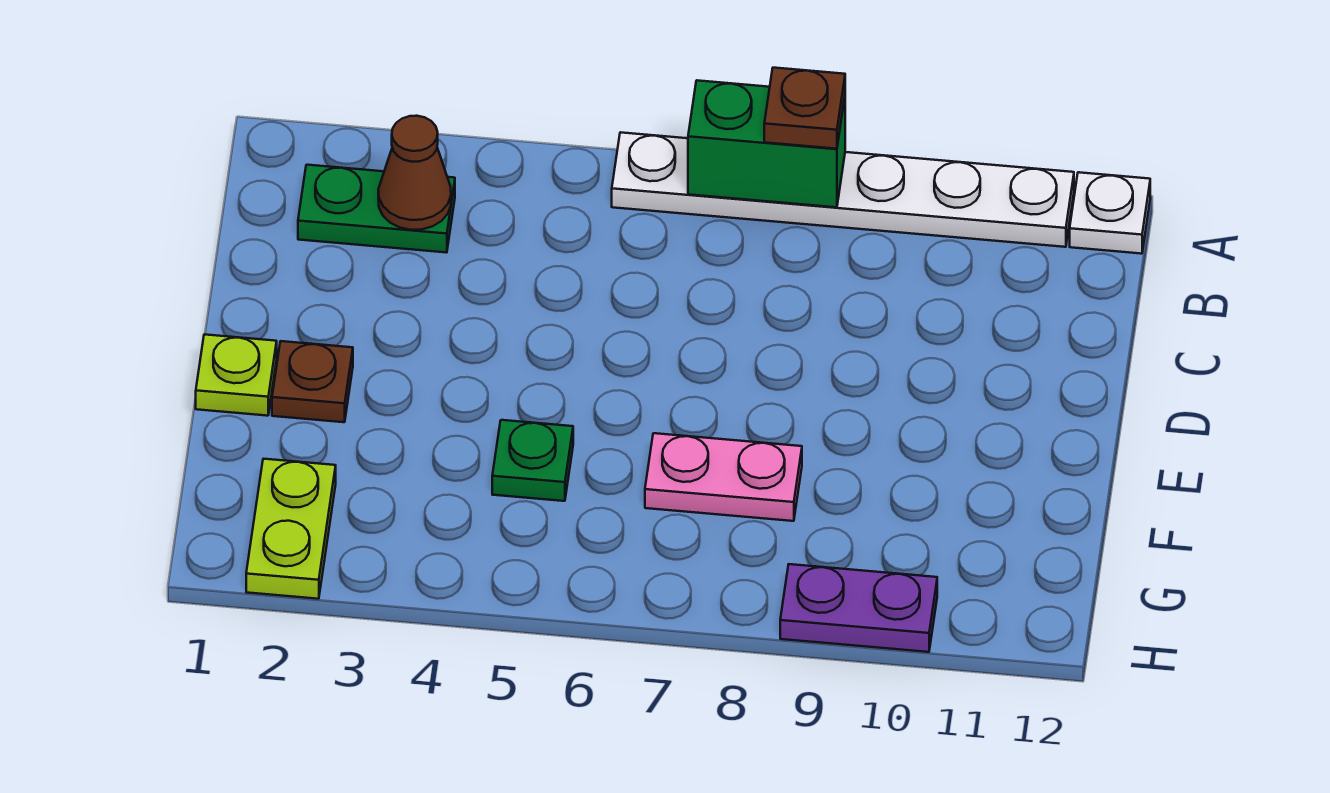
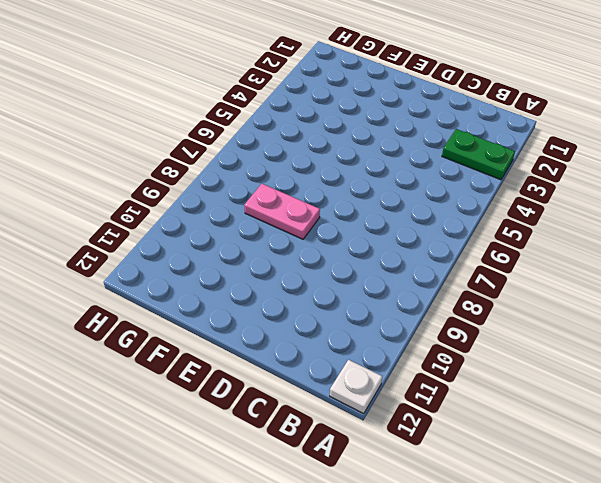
green 1x2 plate [442,129,515,180] -> green 1x2 plate turned to [298,165,455,253]
pink 1x2 plate [244,184,320,239] -> pink 1x2 plate turned to [645,433,802,521]
none -> white 1x6 plate [612,132,1074,247]
none -> lime 1x1 plate [196,334,277,416]
none -> brown 1x1 plate [272,341,353,422]

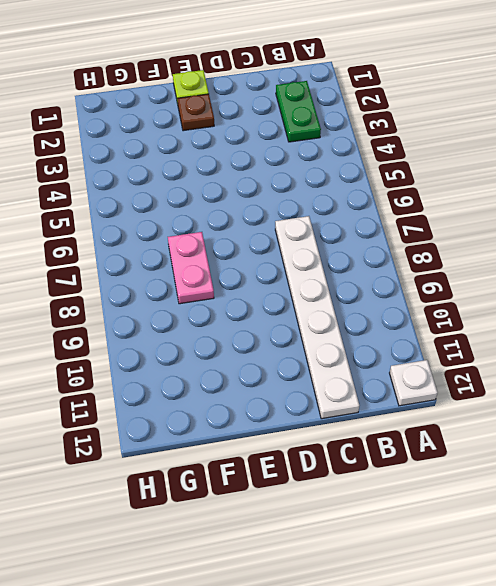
white 1x6 plate [275,216,359,419] -> white 1x6 plate moved to [612,132,1074,247]
none -> green 1x1 plate [492,420,573,501]
none -> lime 1x2 plate [246,459,336,599]
none -> purple 1x2 plate [780,564,937,652]

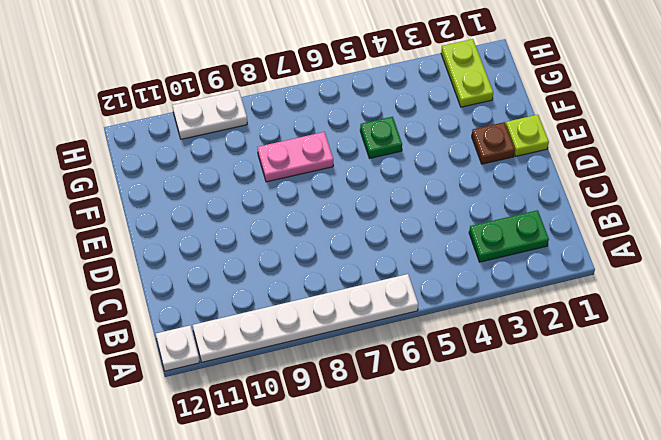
white 1x2 plate [172,90,247,139] -> purple 1x2 plate [780,564,937,652]
none -> green 1x2 brick [688,80,845,207]
none -> brown 1x1 cone [378,116,451,230]
none -> brown 1x1 plate [764,68,845,149]

